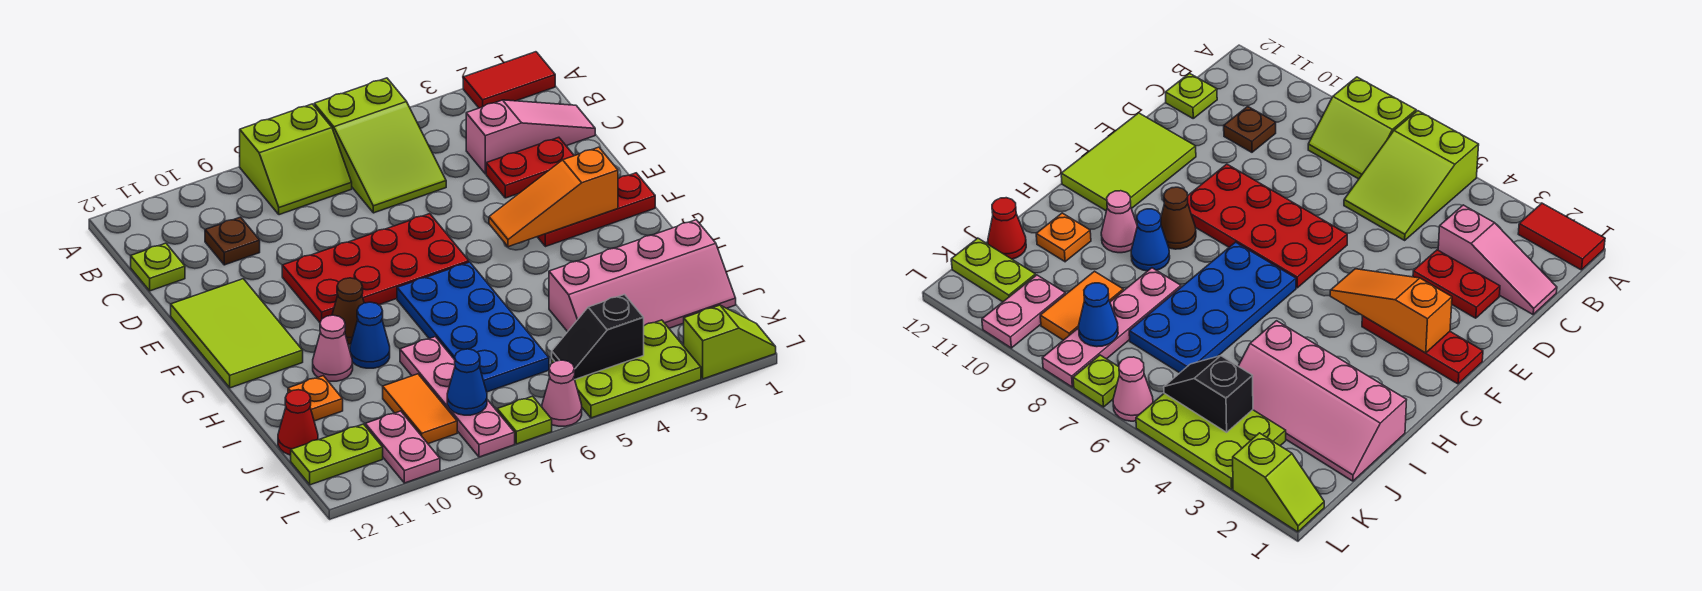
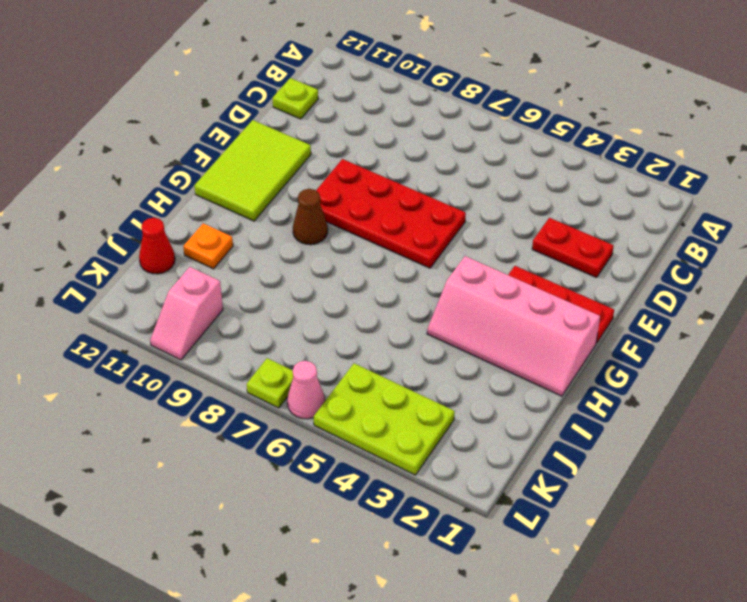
pink 2x4 slope [427,256,600,396] -> pink 2x4 slope moved to [549,220,736,332]
pink 1x2 slope [150,267,223,360] -> pink 1x2 plate [365,411,440,483]
none -> red 1x2 tile [463,52,555,108]
none -> lime 2x3 slope [314,78,446,213]
none -> lime 2x2 slope [240,104,352,215]

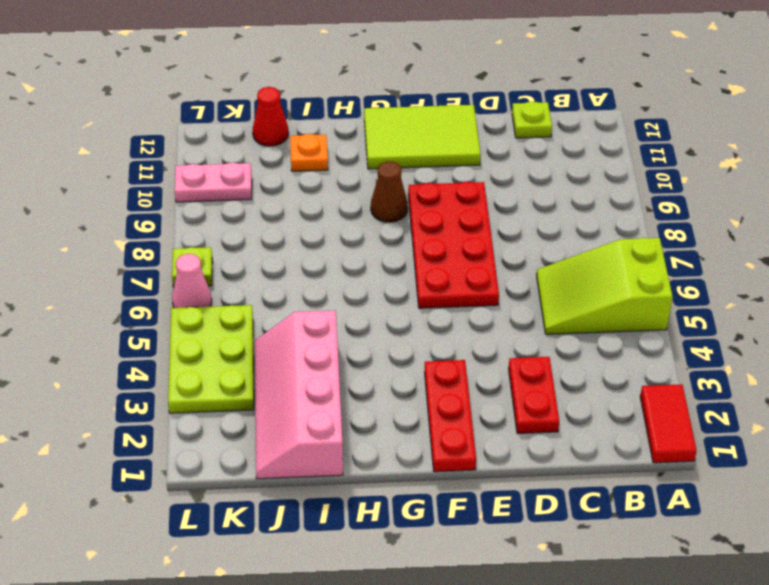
none -> lime 2x2 slope [240,104,352,215]
none -> pink 1x3 slope [466,100,595,174]
none -> brown 1x1 plate [205,217,260,265]

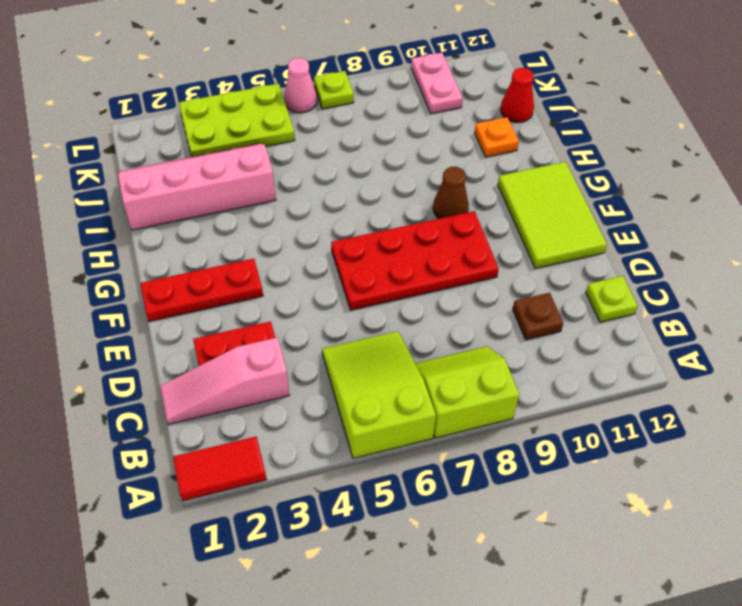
none -> blue 2x4 plate [397,262,549,392]
none -> blue 1x1 cone [350,302,390,368]
none -> pink 1x1 cone [313,315,353,381]

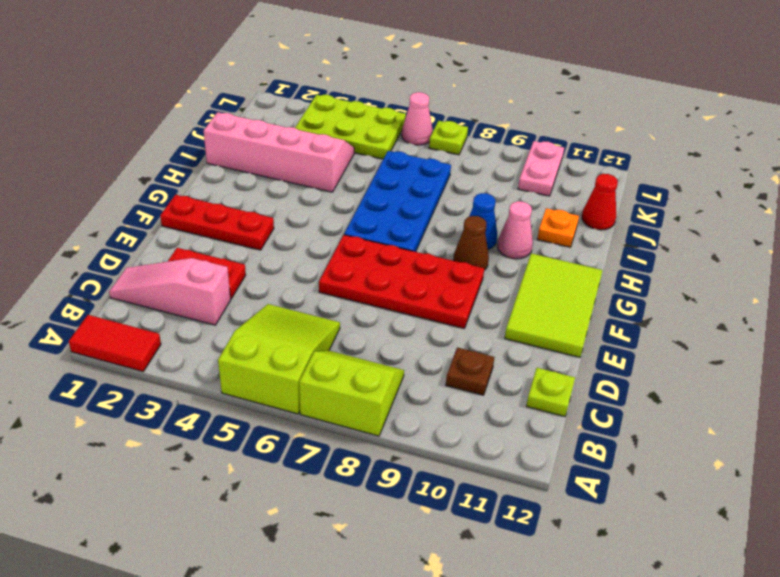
none -> pink 1x4 plate [400,337,515,457]
none -> orange 1x2 tile [383,374,457,444]
none -> lime 1x2 plate [291,424,383,485]

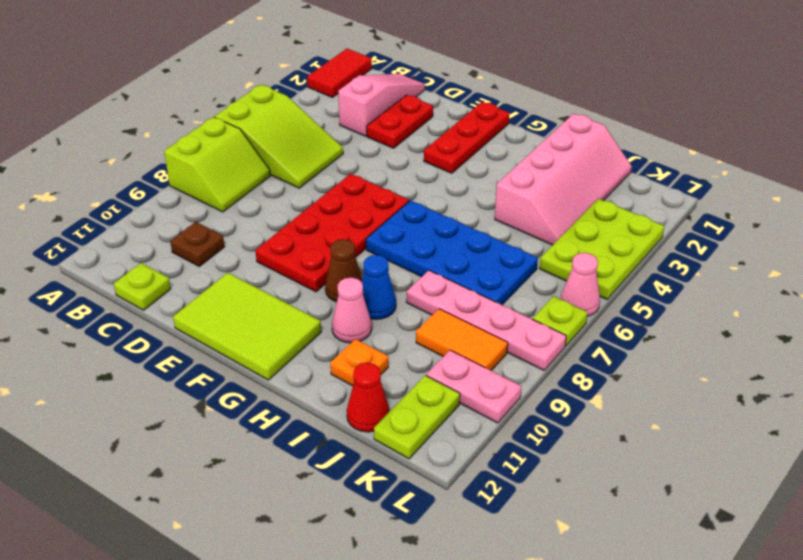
none -> lime 1x2 slope [684,305,776,379]
none -> orange 1x3 slope [489,147,618,247]
none -> black 1x2 slope [552,294,644,379]

